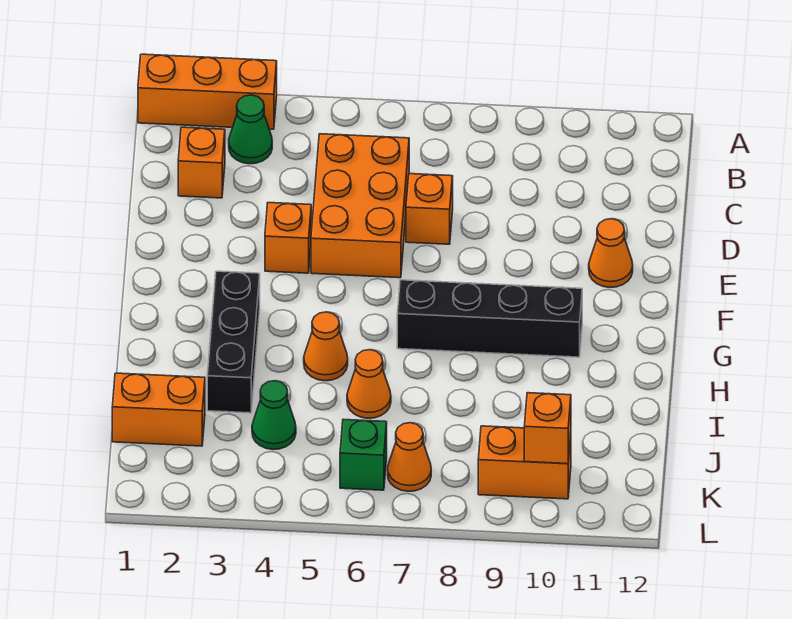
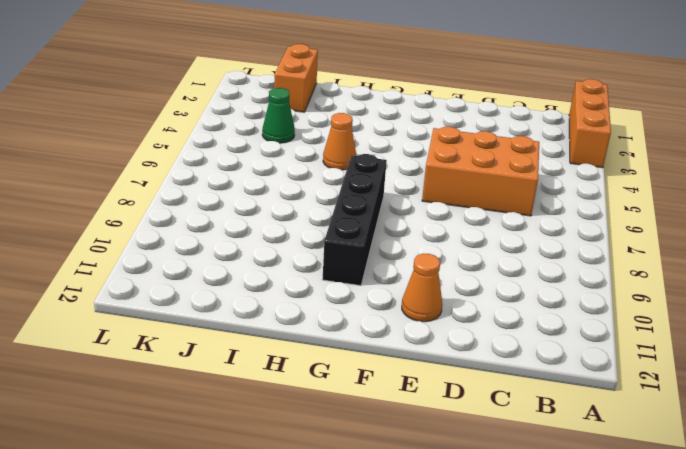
none -> green 1x1 cone [229,95,272,164]
none -> orange 1x1 brick [178,127,225,198]
none -> orange 1x1 brick [406,174,453,244]

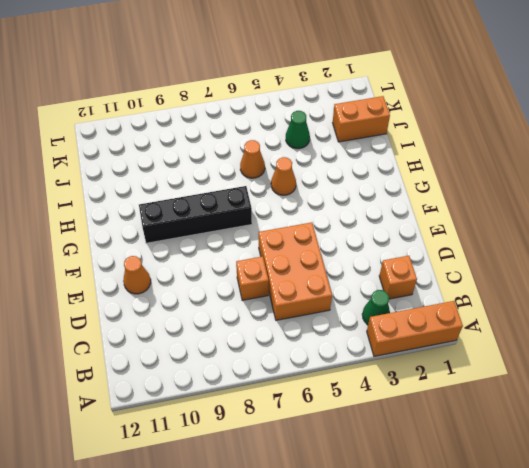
none -> orange 1x1 brick [265,203,311,273]
none -> black 1x3 brick [207,271,260,413]
none -> green 1x1 brick [340,419,387,490]

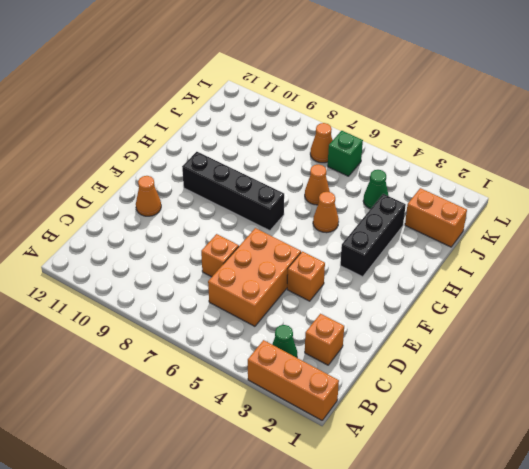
none -> orange 1x2 brick [478,426,571,499]
none -> orange 1x1 brick [524,393,571,464]

